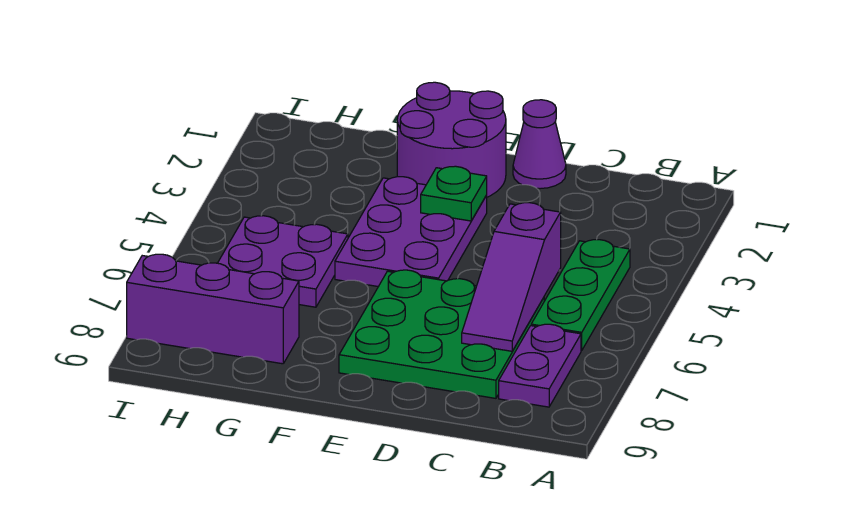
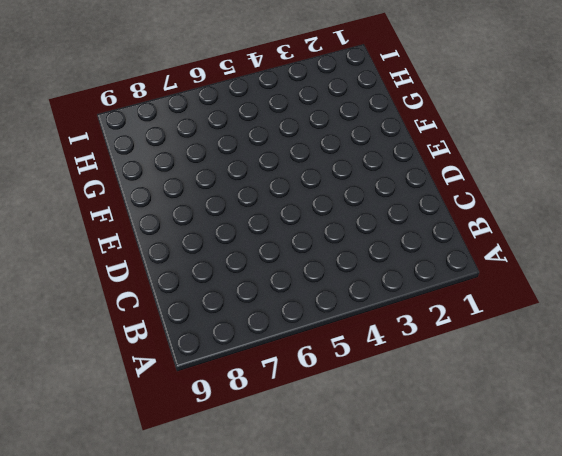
none -> green 1x3 plate [531,240,630,351]
none -> purple 1x2 plate [499,324,581,407]

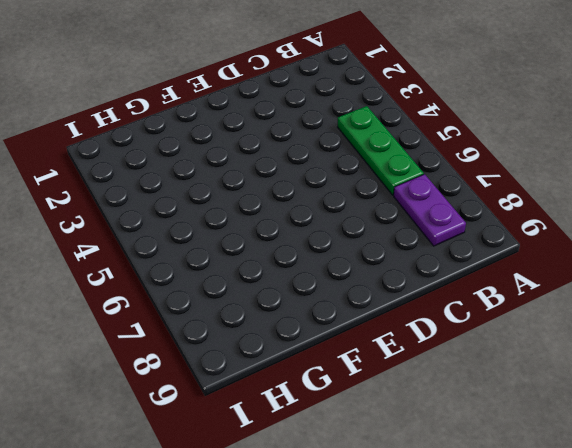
none -> green 3x3 plate [339,270,544,398]
none -> purple 1x1 cone [513,100,566,189]

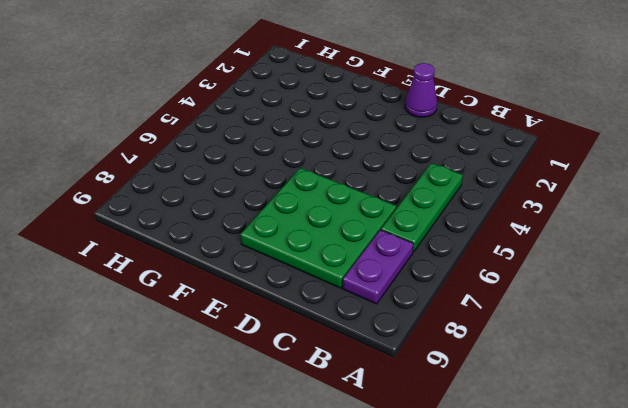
none -> purple 2x2 round brick [397,82,506,197]
none -> purple 2x3 plate [335,177,487,287]

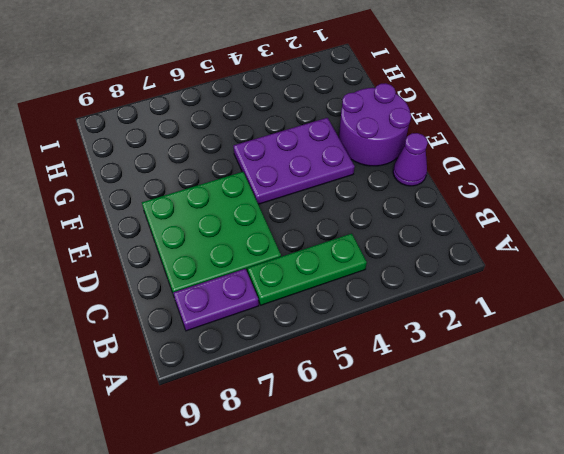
none -> purple 2x2 plate [218,216,348,307]
none -> purple 1x3 brick [127,254,299,364]

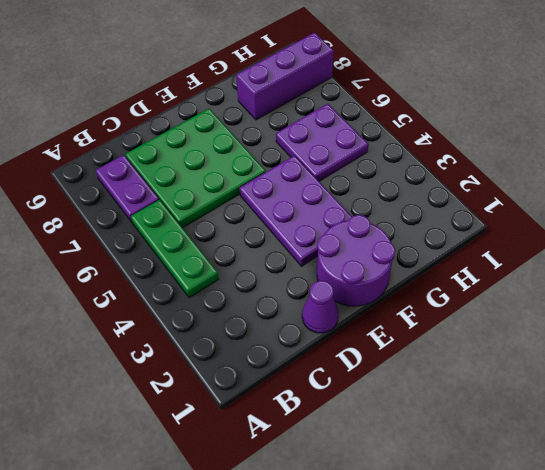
none -> purple 1x3 slope [462,203,561,351]
none -> green 1x1 plate [421,166,487,221]

